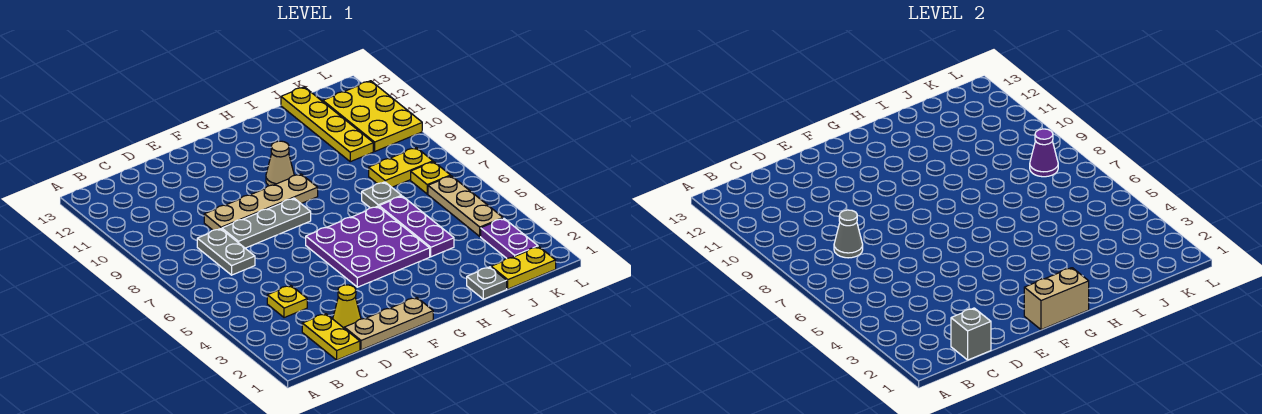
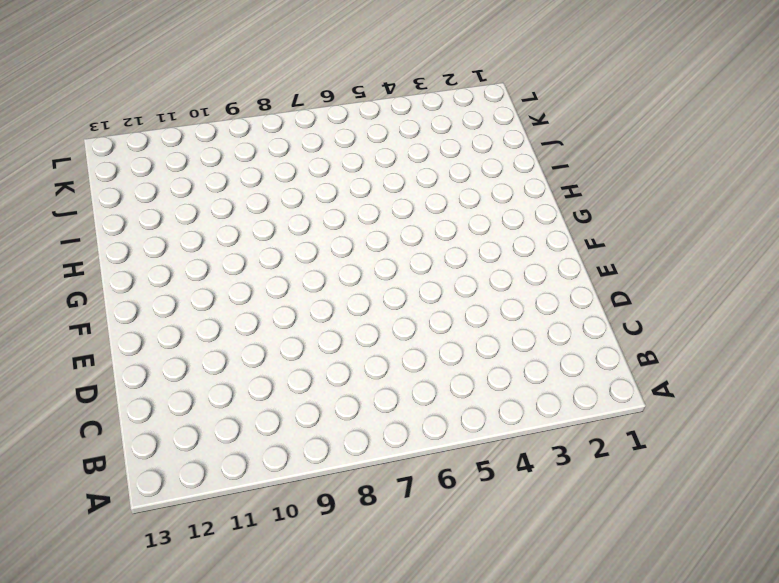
none -> yellow 1x2 plate [302,314,360,360]
none -> yellow 1x1 plate [267,285,307,318]
none -> grey 1x2 plate [197,229,255,275]

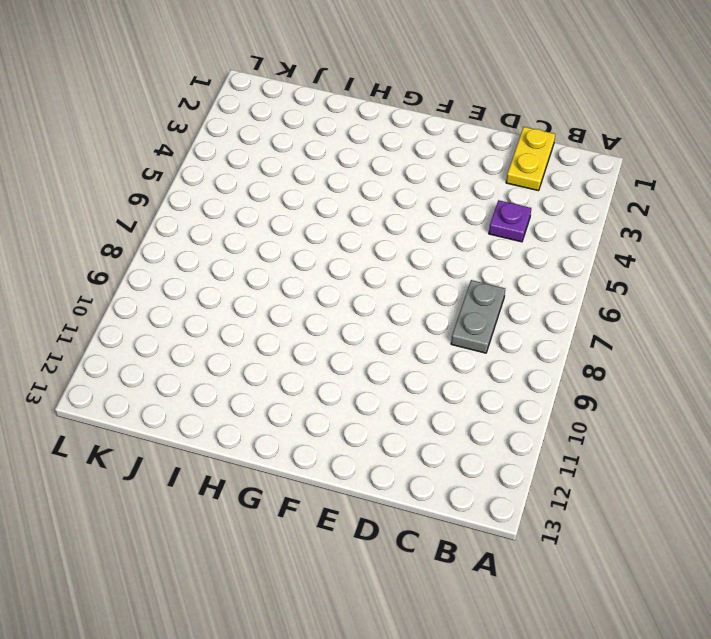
purple 1x1 plate [489,200,531,242] -> yellow 1x1 plate [267,285,307,318]
none -> tan 1x3 plate [344,297,433,350]
none -> yellow 1x1 cone [333,285,361,328]
none -> grey 1x3 plate [222,198,311,248]

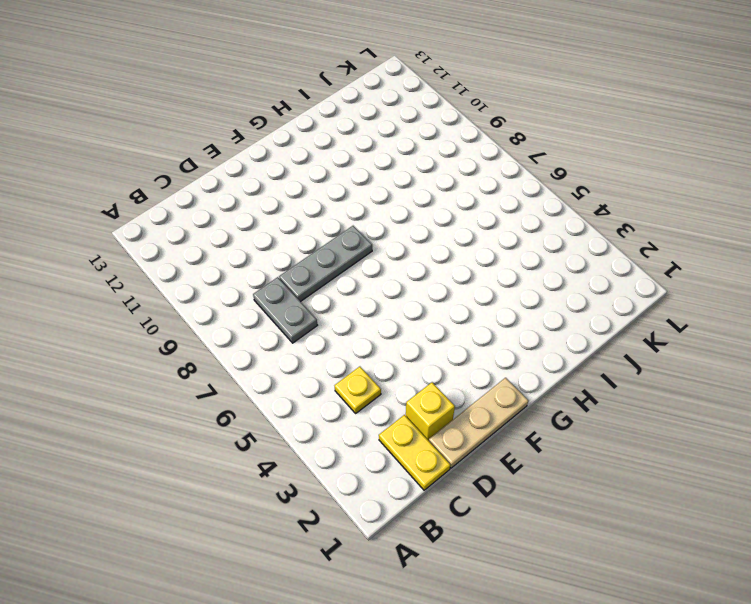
yellow 1x1 brick [406,382,455,441] -> yellow 1x1 cone [333,285,361,328]
none -> tan 1x4 plate [204,174,318,230]
none -> purple 3x3 plate [306,206,430,287]
none -> tan 1x1 cone [266,141,294,186]

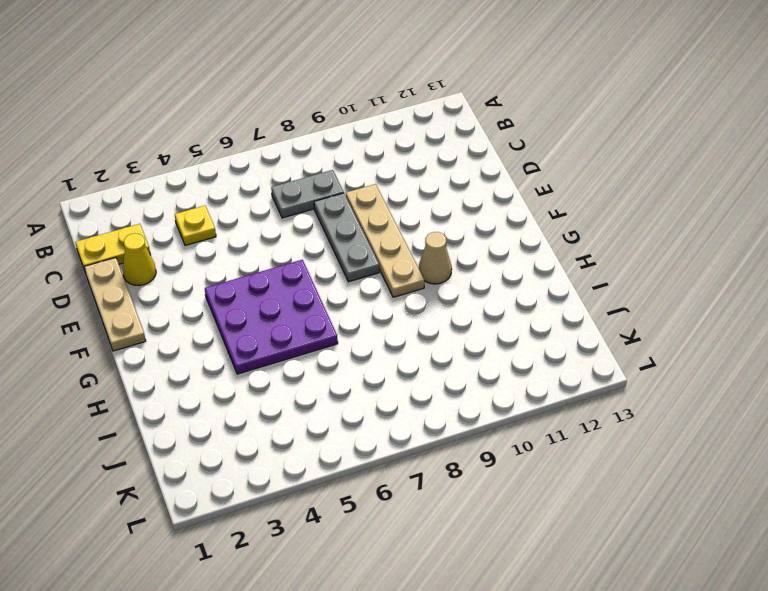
none -> grey 1x1 plate [467,267,507,299]
none -> purple 1x3 plate [379,196,454,257]
none -> grey 1x1 plate [362,182,402,208]

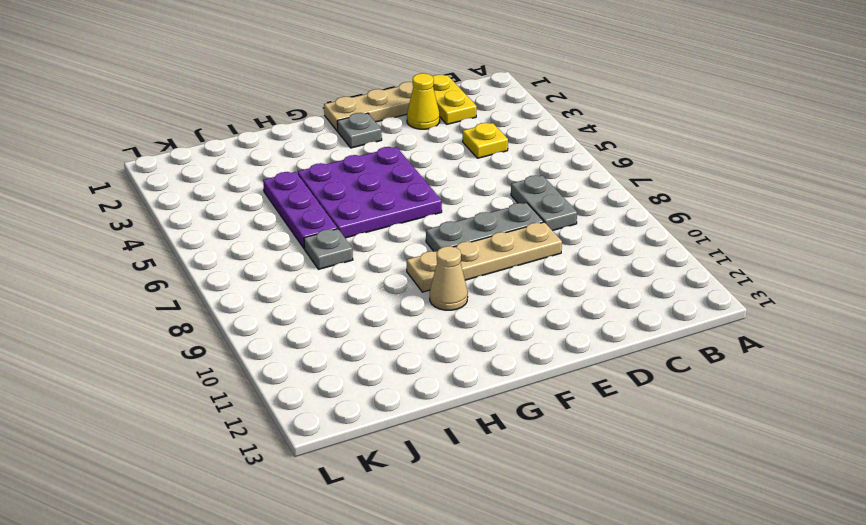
grey 1x1 plate [337,113,382,148] -> grey 1x1 plate moved to [467,267,507,299]
none -> yellow 1x2 plate [491,247,556,289]
none -> yellow 1x2 plate [369,148,433,187]
none -> yellow 1x4 plate [281,87,373,162]

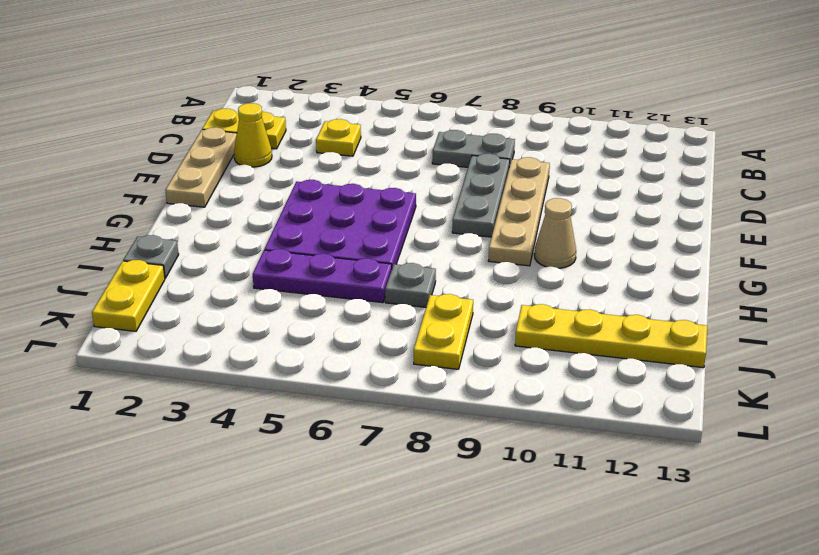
none -> purple 1x2 plate [481,218,538,258]
none -> tan 1x3 plate [428,176,503,236]
none -> yellow 1x1 plate [411,162,450,194]

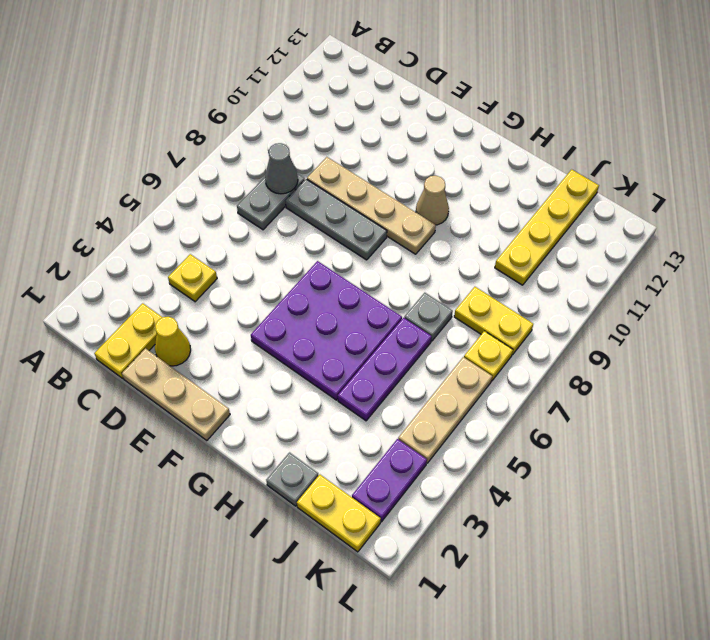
none -> yellow 2x3 plate [323,81,422,151]
none -> grey 1x1 brick [951,308,991,360]
none -> tan 1x2 brick [1024,268,1089,330]

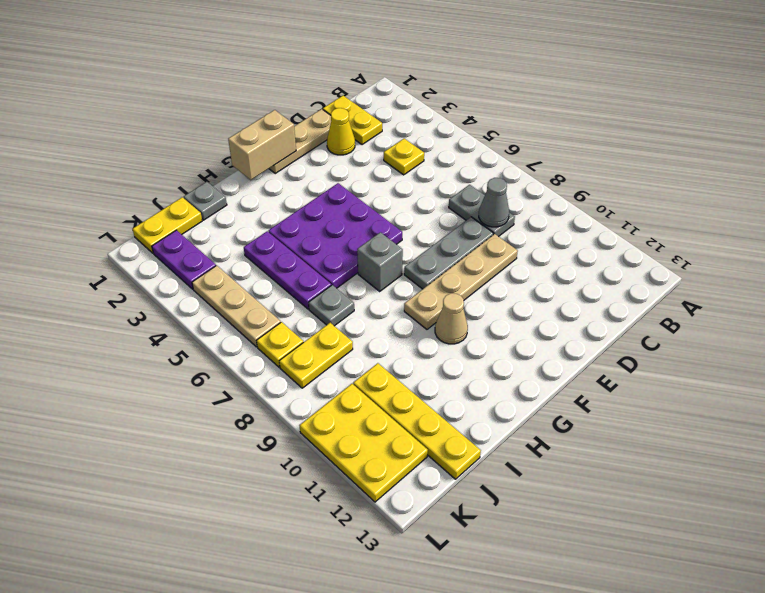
grey 1x1 brick [357,232,403,291] -> grey 1x1 brick moved to [951,308,991,360]
none -> purple 1x1 cone [1030,129,1058,177]

